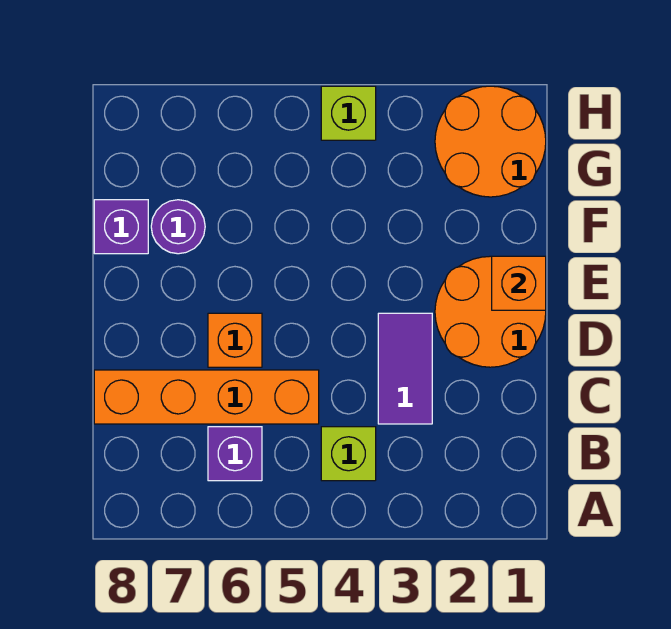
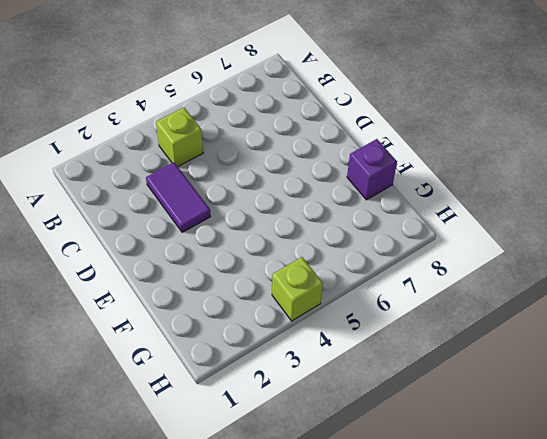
none -> purple 1x1 brick [208,427,262,481]
none -> orange 1x4 brick [94,370,319,424]

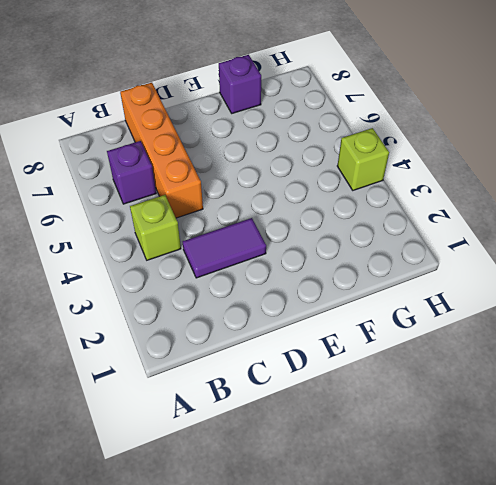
none -> orange 2x2 round brick [435,256,546,367]
none -> orange 1x1 brick [208,313,262,367]

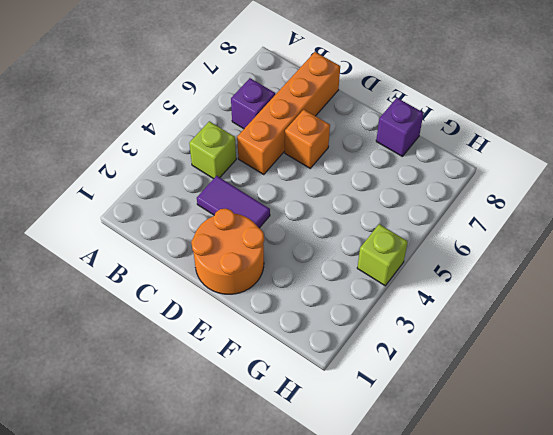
none -> purple 1x1 round brick [151,200,205,254]
none -> orange 2x2 round brick [435,86,546,197]

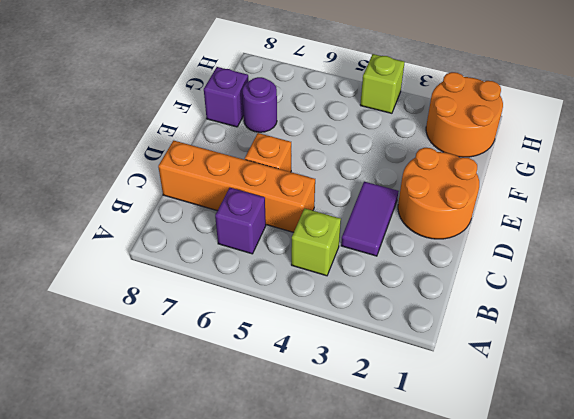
none -> orange 1x1 brick [492,256,546,310]

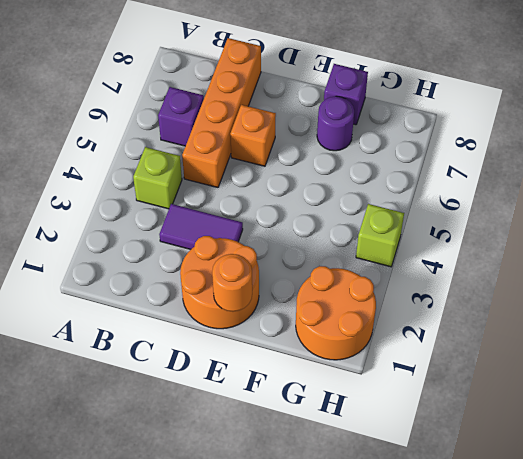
orange 1x1 round brick [212,254,252,312] -> orange 1x1 brick [492,256,546,310]

